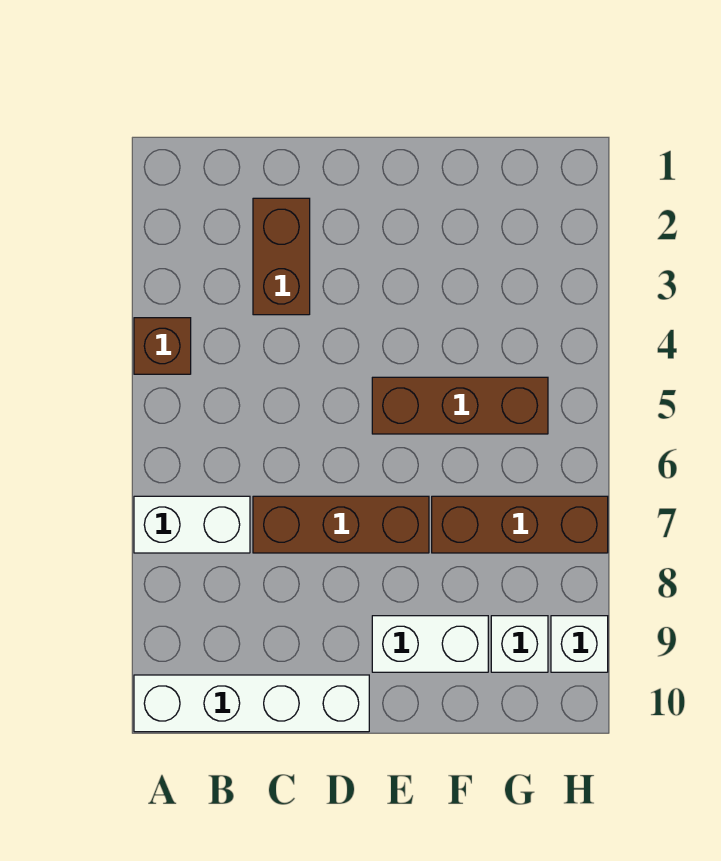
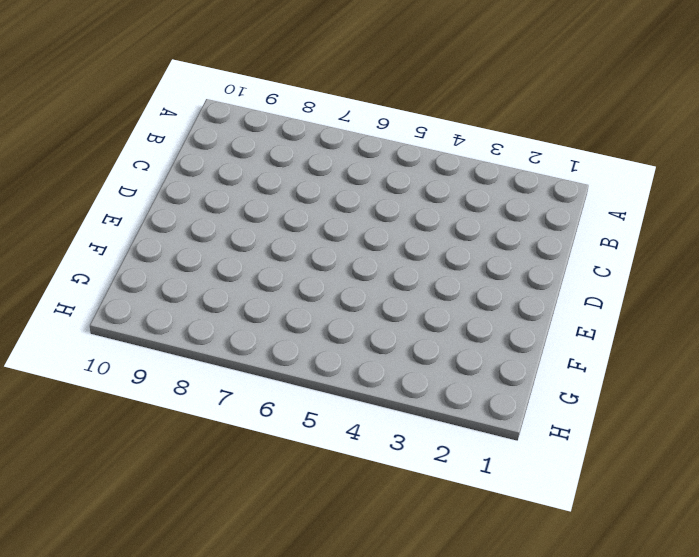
none -> brown 1x1 brick [134,318,191,374]
none -> white 1x2 brick [134,496,250,553]

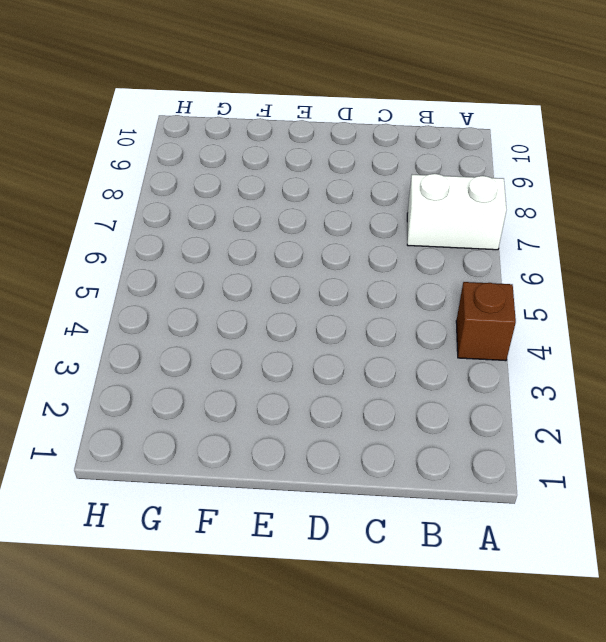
none -> white 1x4 brick [134,675,369,732]
none -> brown 1x2 brick [253,198,310,315]

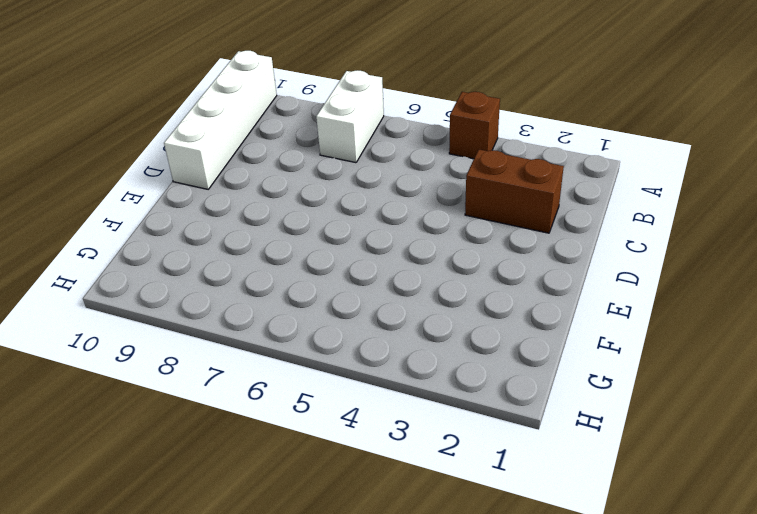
none -> brown 1x3 brick [253,496,429,553]
none -> brown 1x3 brick [372,377,548,434]

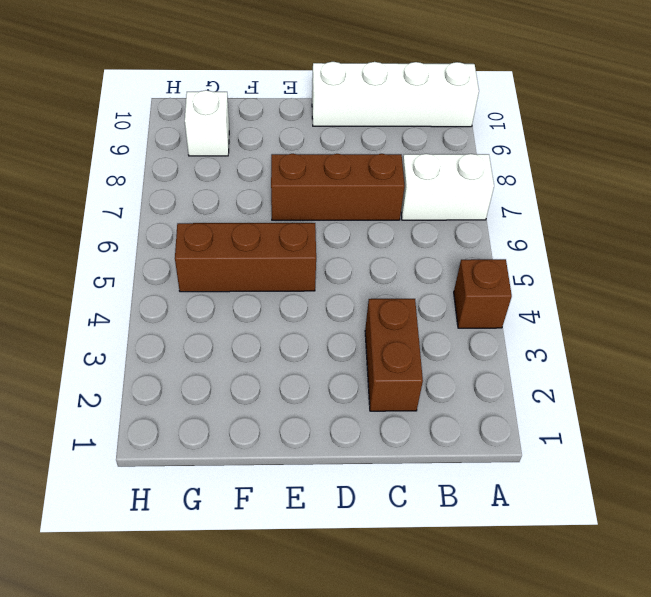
none -> white 1x2 brick [372,616,488,672]
none -> brown 1x3 brick [432,496,608,553]

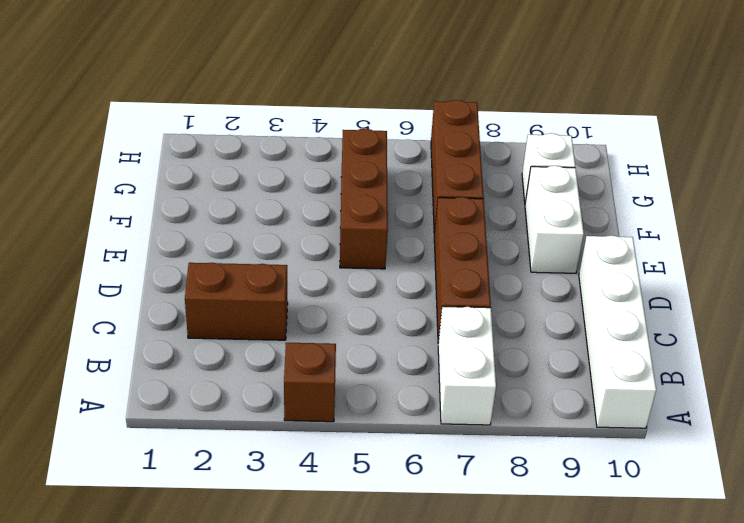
none -> white 1x1 brick [551,616,608,672]

